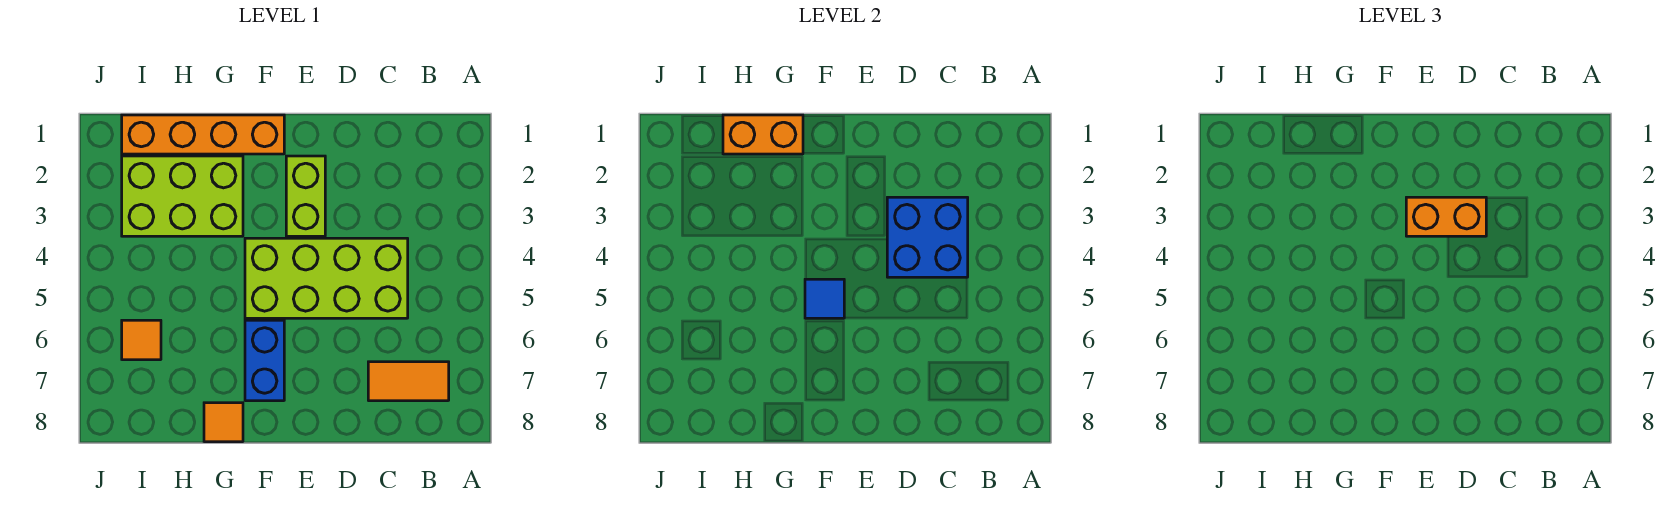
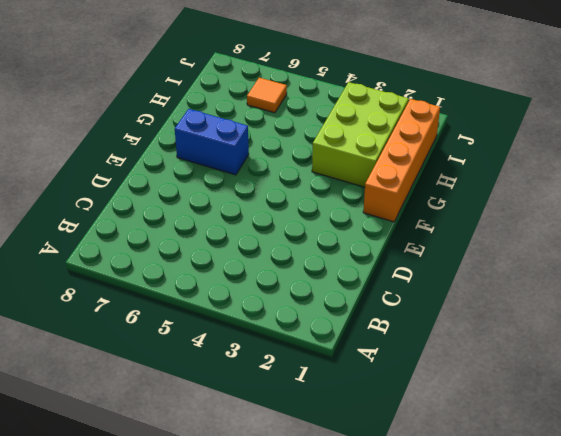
none -> orange 1x2 tile [368,362,449,401]
none -> lime 2x4 brick [245,238,408,318]
none -> lime 1x2 brick [286,156,325,236]

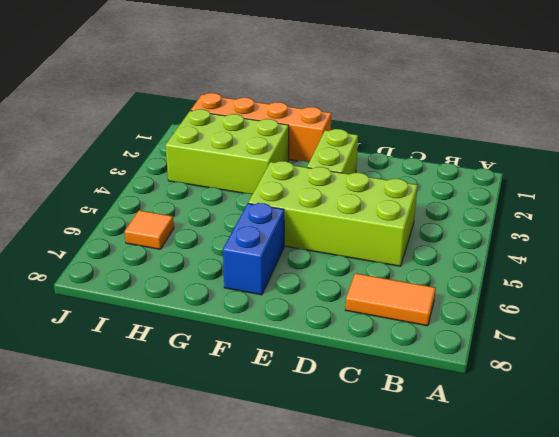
none -> orange 1x1 tile [204,403,243,442]
none -> blue 2x2 brick [887,197,968,277]
none -> blue 1x1 tile [805,279,844,318]

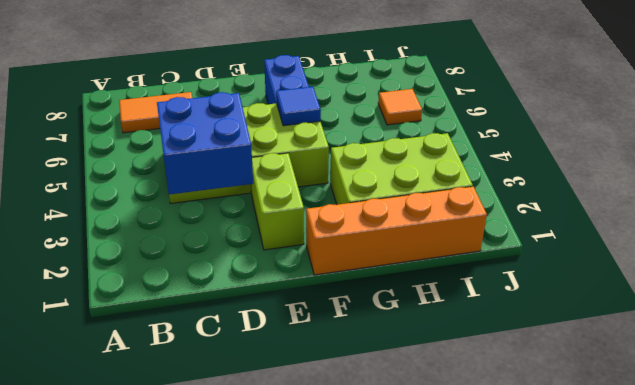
none -> orange 1x1 tile [204,403,243,442]
none -> orange 1x2 brick [723,115,803,154]
none -> orange 1x2 brick [1406,197,1486,236]

